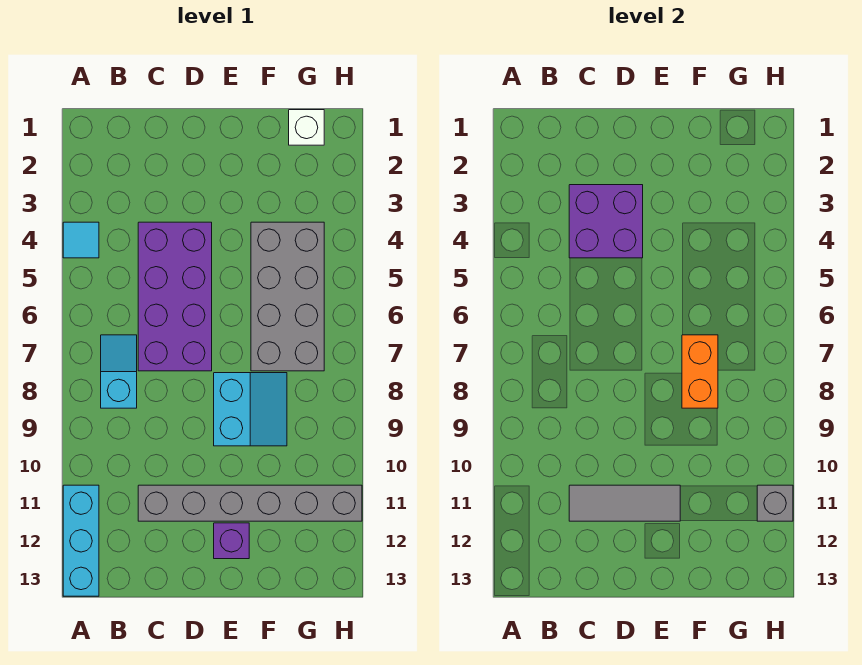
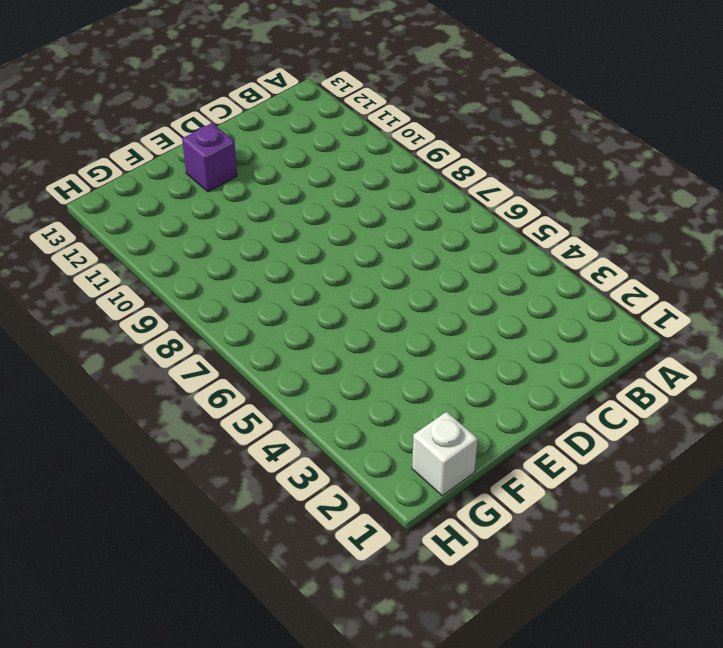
none -> cyan 1x1 tile [63,222,99,258]
none -> cyan 1x3 brick [63,485,99,596]
none -> cyan 1x2 slope [101,335,137,408]

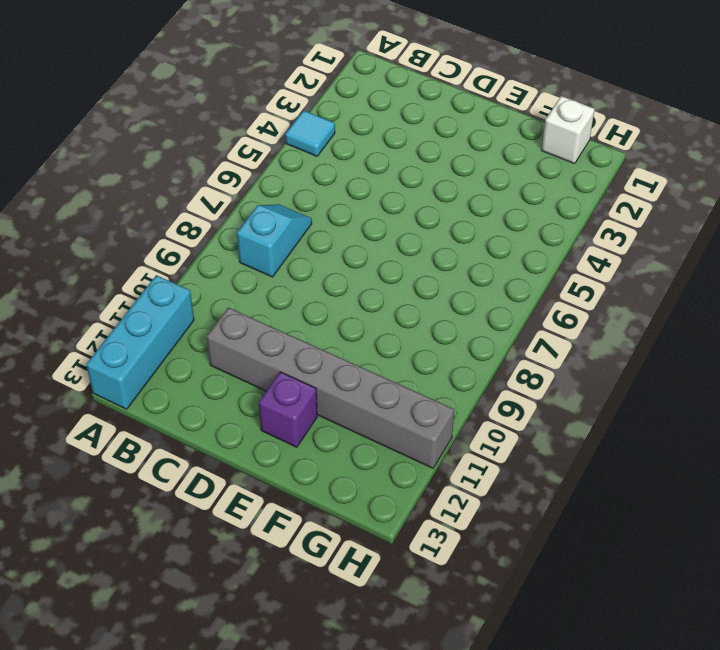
none -> purple 2x4 brick [138,222,212,371]
none -> cyan 2x2 slope [214,373,287,446]
none -> grey 2x4 brick [251,222,324,371]

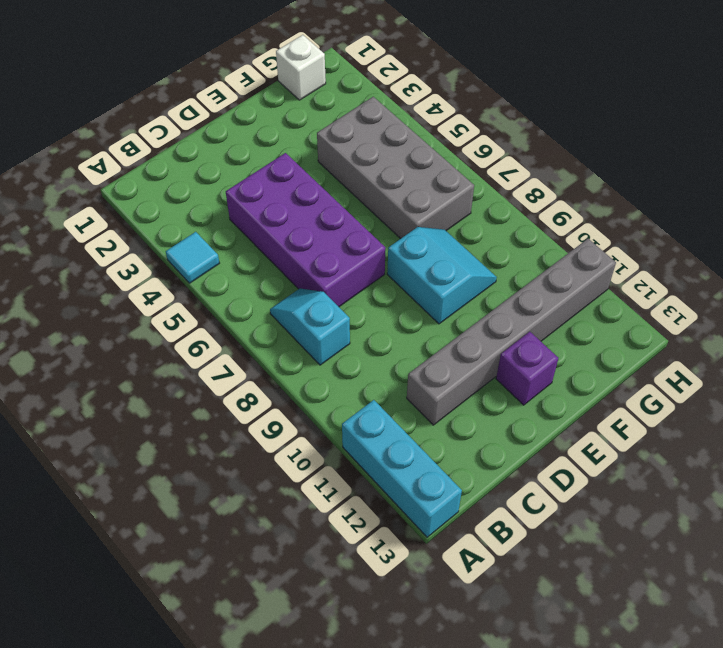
none -> purple 2x2 brick [569,185,643,258]
none -> grey 1x3 tile [569,485,680,521]
none -> orange 1x2 brick [682,335,718,408]

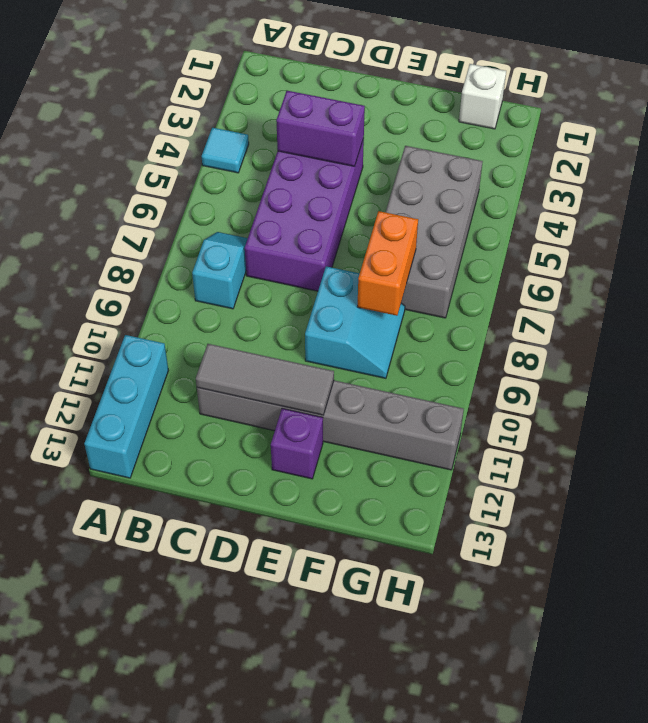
purple 1x2 brick [276,91,365,167] -> purple 2x2 brick [569,185,643,258]
none -> grey 1x1 brick [757,485,793,521]

